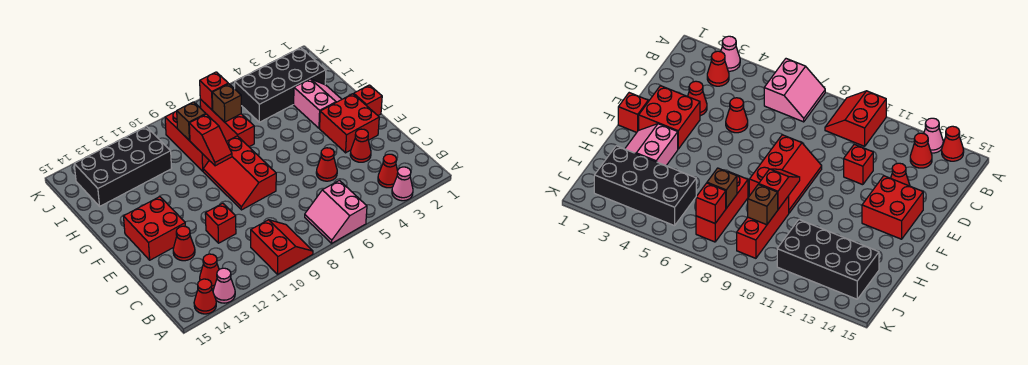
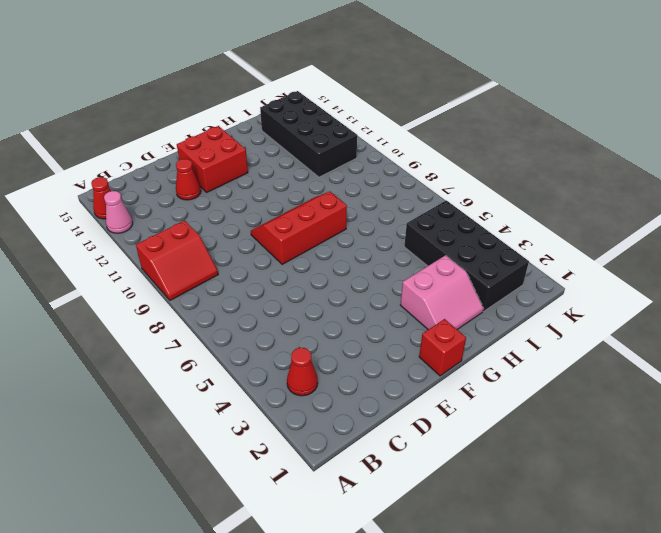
none -> pink 1x1 cone [392,167,413,201]
none -> pink 2x2 slope [305,180,367,243]
none -> red 1x1 cone [200,254,219,289]

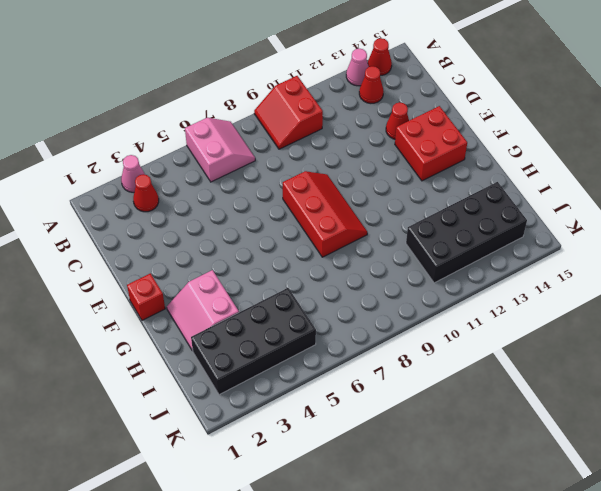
none -> red 1x1 cone [350,129,371,162]
none -> red 1x1 cone [316,148,337,181]
none -> red 1x1 brick [205,203,236,243]

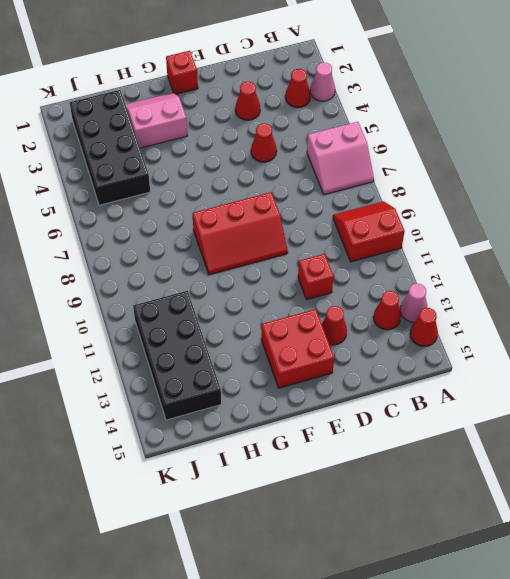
none -> red 2x2 brick [320,94,379,153]
none -> red 1x3 brick [200,99,254,147]
none -> red 1x3 brick [165,111,209,171]

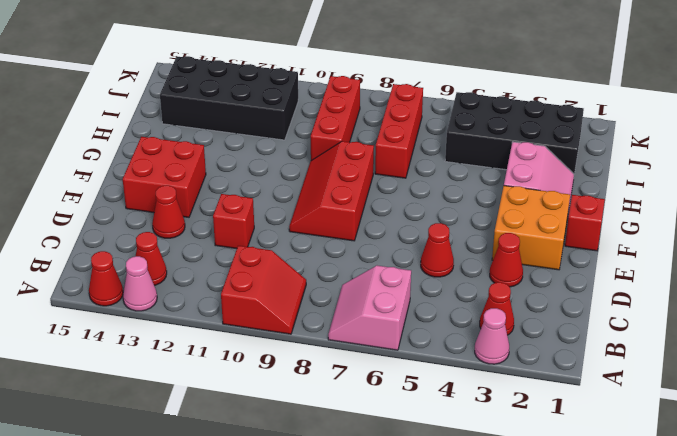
orange 2x2 brick [492,186,570,270] -> red 2x2 brick [320,94,379,153]
none -> red 1x2 slope [189,114,232,166]
none -> brown 1x1 brick [212,84,241,122]
none -> brown 1x1 brick [177,102,206,141]

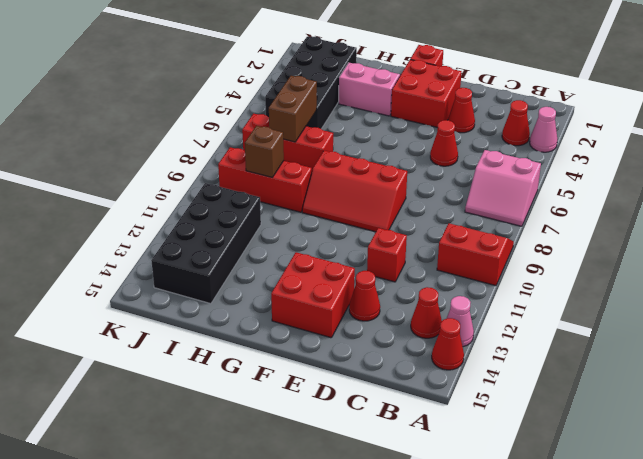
brown 1x2 brick [269,76,317,142] -> brown 1x1 brick [212,84,241,122]
none -> red 1x2 slope [189,114,232,166]
none -> red 1x1 brick [200,72,228,110]

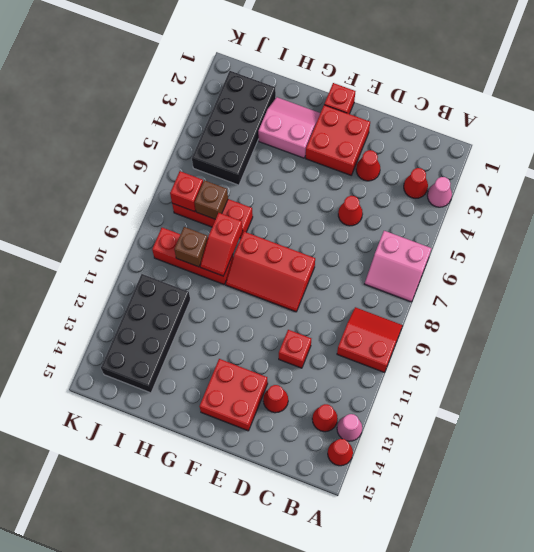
red 1x2 slope [200,213,243,276] -> red 1x2 slope turned to [189,114,232,166]

